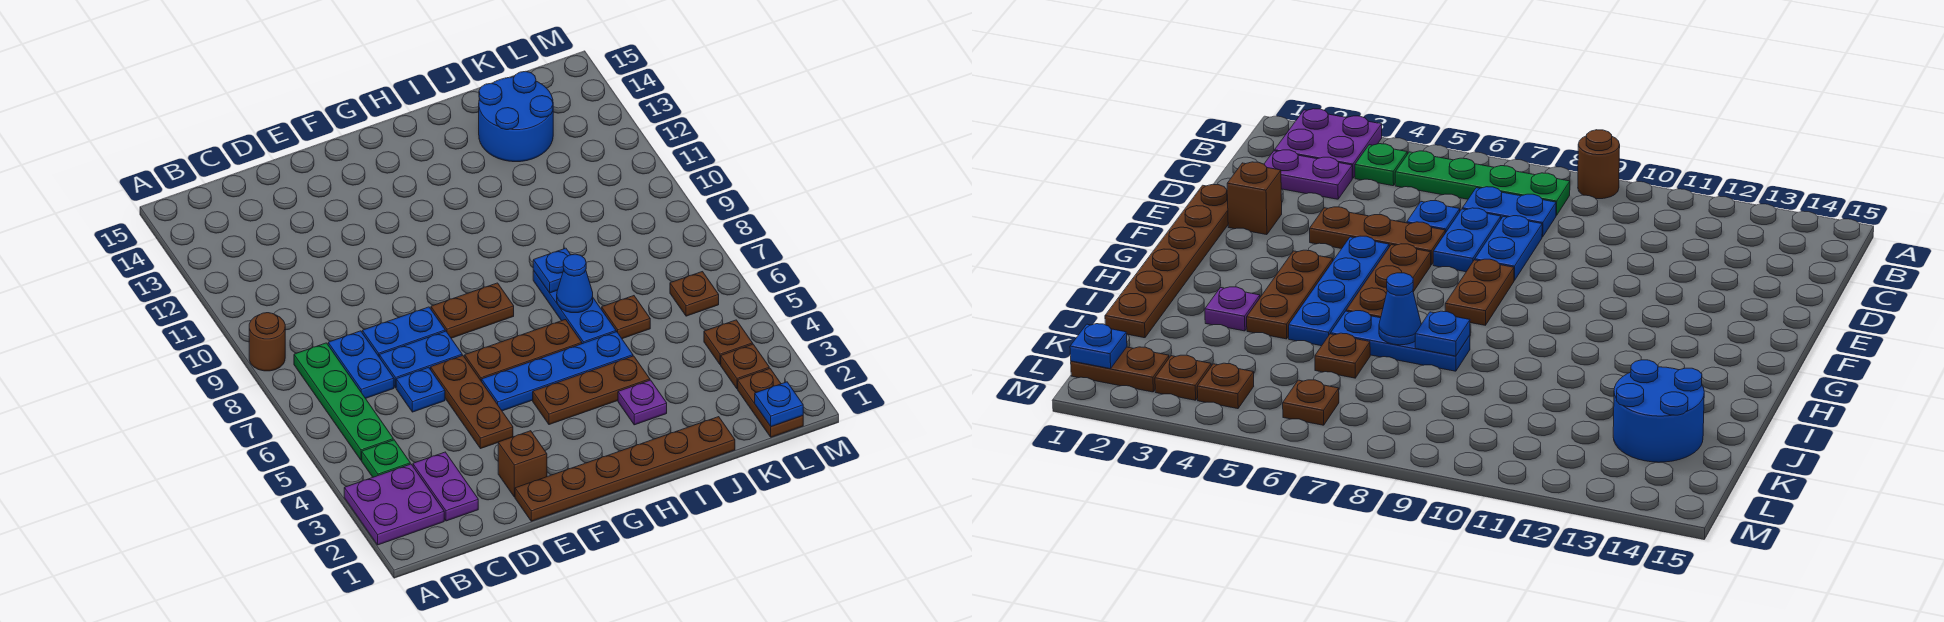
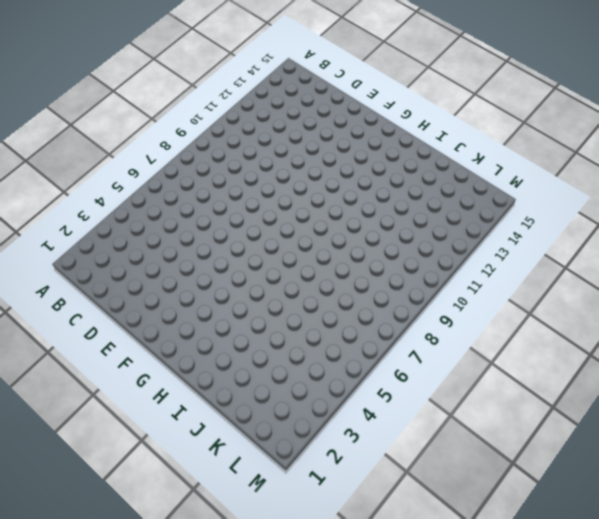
none -> purple 2x2 plate [344,464,444,545]
none -> brown 1x1 round brick [249,313,285,371]
none -> green 1x1 plate [362,440,410,477]

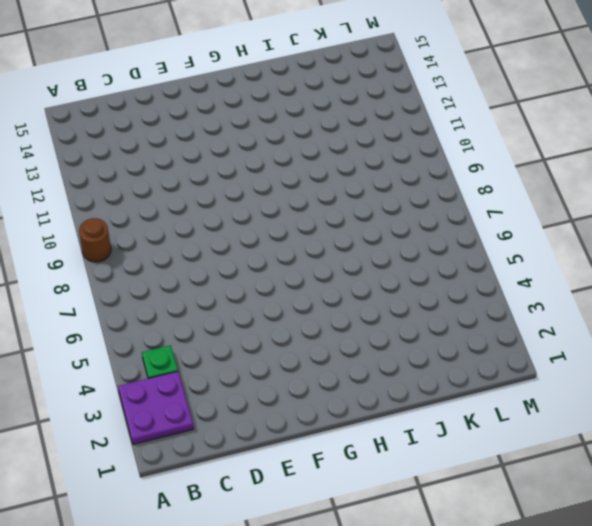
none -> green 1x4 plate [294,343,393,460]
none -> purple 1x2 plate [413,452,478,521]
none -> blue 1x2 plate [328,331,394,398]

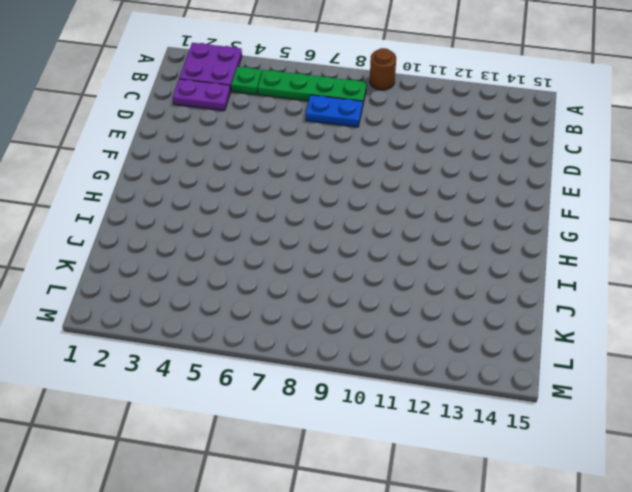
none -> blue 1x1 plate [396,367,445,412]
none -> blue 1x2 plate [379,331,462,388]
none -> blue 1x2 plate [362,307,445,356]

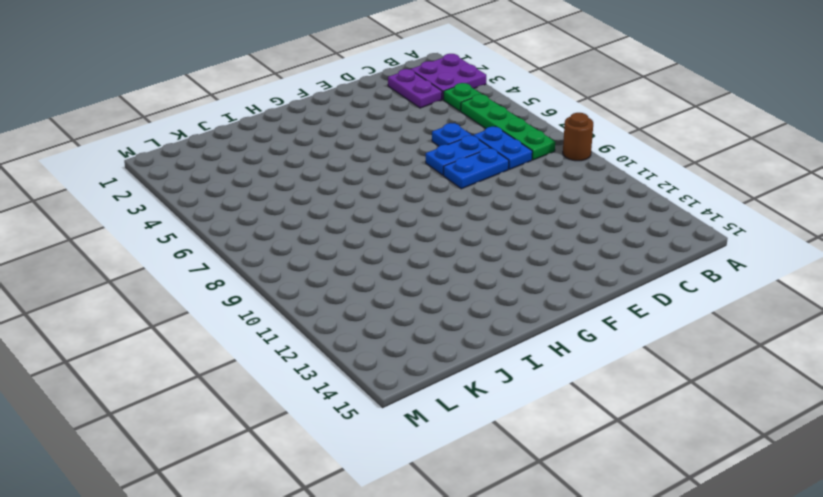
none -> brown 1x6 plate [515,417,735,521]
none -> brown 1x1 brick [498,431,547,497]
none -> brown 1x3 plate [431,355,513,449]

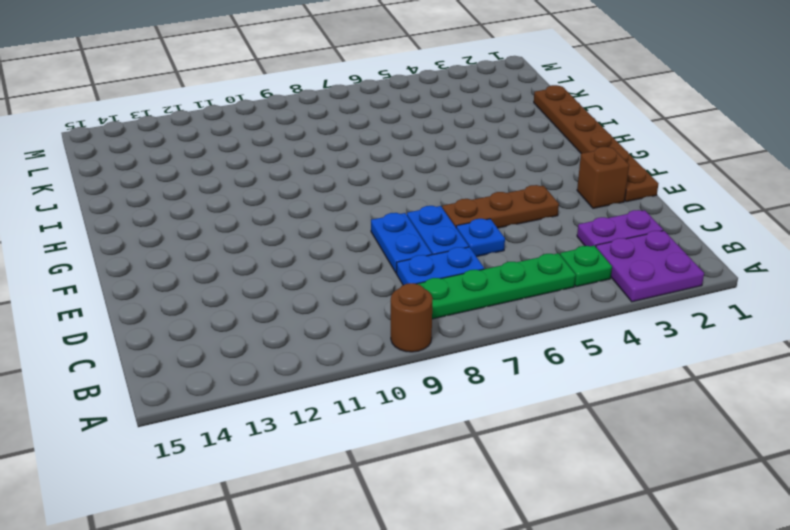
none -> blue 1x4 plate [482,332,633,411]
none -> brown 1x3 plate [465,320,582,382]
none -> brown 1x2 plate [431,283,514,338]

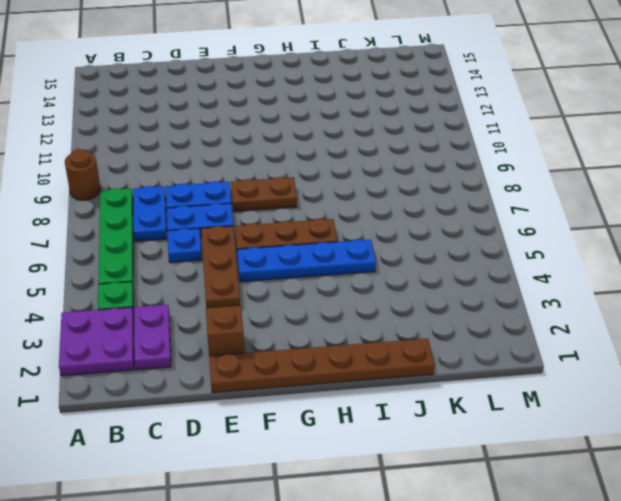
none -> brown 1x3 plate [533,356,650,425]
none -> purple 1x1 plate [618,380,667,425]
none -> blue 1x3 plate [533,271,616,344]

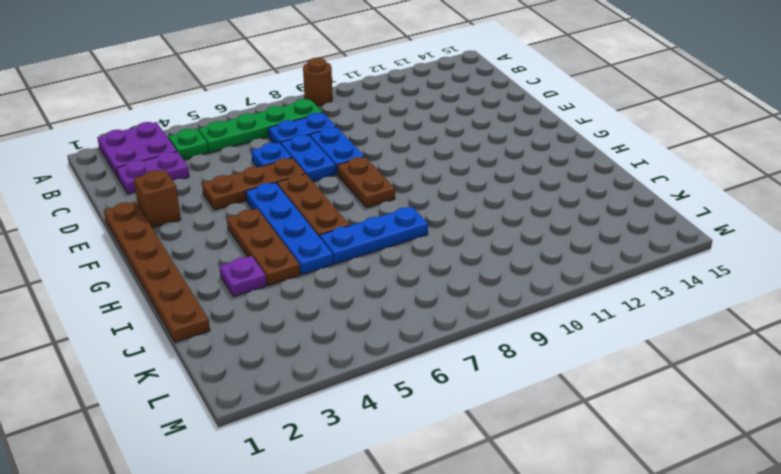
none -> brown 1x1 plate [602,296,650,339]
none -> blue 2x2 round brick [479,71,553,162]
none -> brown 1x2 plate [738,368,803,437]

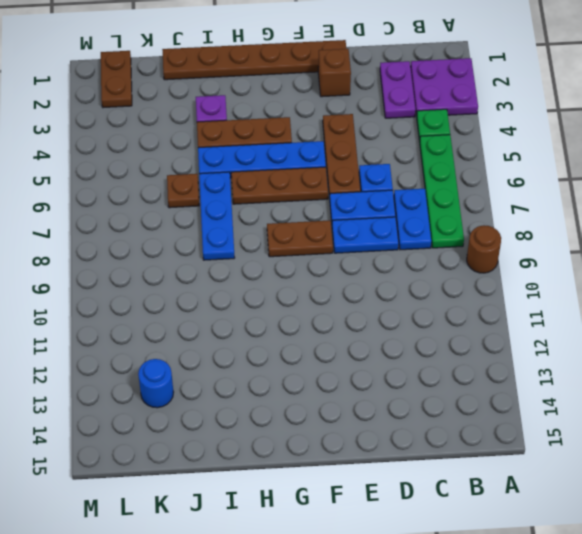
blue 1x1 round brick [138,359,174,408] -> blue 2x2 round brick [479,71,553,162]
none -> brown 1x1 plate [721,344,769,389]
none -> brown 1x1 plate [704,320,753,365]
none -> brown 1x1 plate [670,272,719,316]

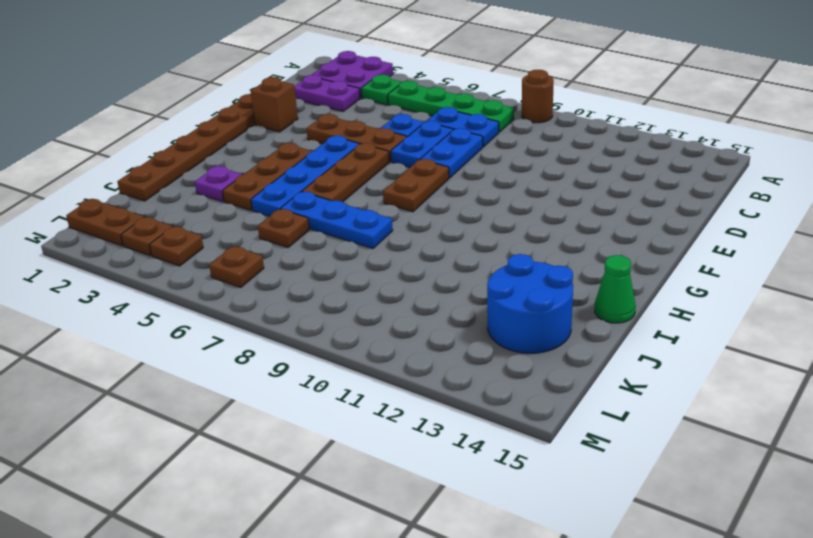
green 1x1 cone [595,255,636,323] -> none
none -> blue 1x1 cone [557,254,593,313]
none -> blue 1x1 plate [533,248,571,293]
none -> blue 1x1 plate [755,382,803,427]

